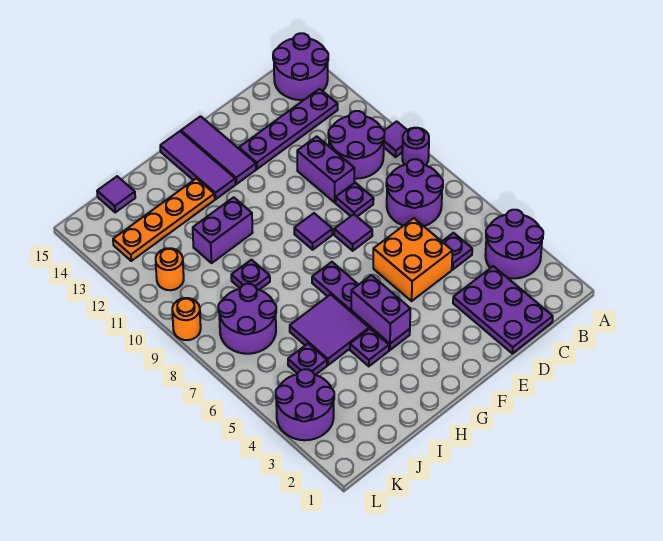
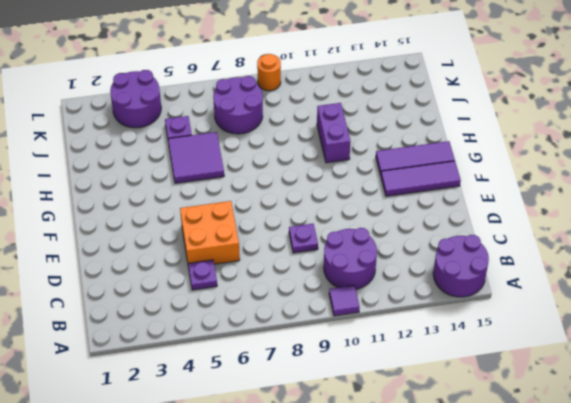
none -> purple 2x2 round brick [485,210,543,278]
none -> purple 1x1 round brick [402,128,429,165]
none -> purple 2x2 round brick [386,159,443,226]

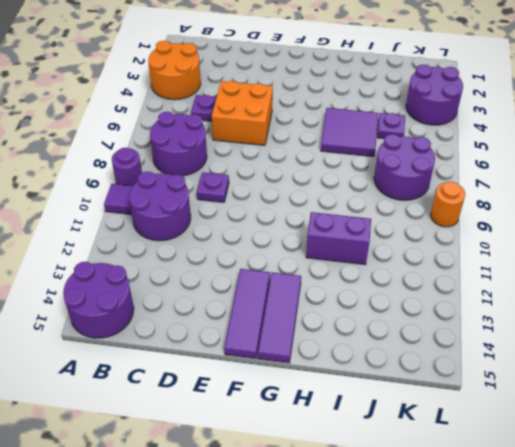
orange 2x2 round brick [148,41,201,100] -> purple 2x2 round brick [485,210,543,278]
none -> purple 1x4 plate [239,89,338,169]
none -> purple 2x3 plate [453,266,553,353]
none -> purple 1x2 brick [297,136,354,202]

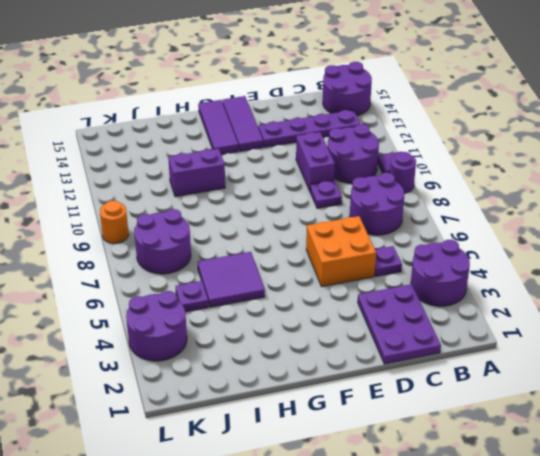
none -> purple 1x1 tile [334,214,372,251]
none -> purple 1x1 tile [294,213,332,250]
none -> purple 1x4 plate [312,262,410,350]

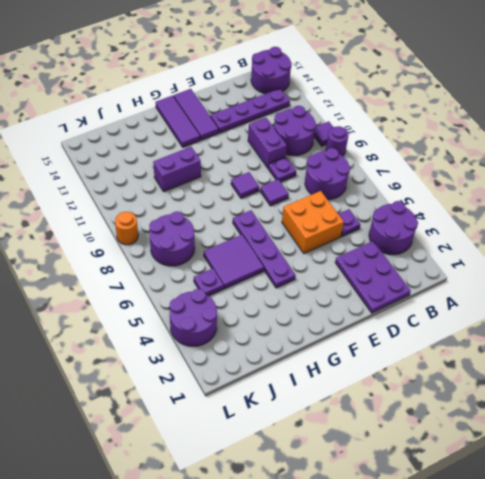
none -> purple 1x1 plate [350,329,389,366]
none -> orange 1x4 plate [113,178,215,261]
none -> purple 1x1 plate [231,260,270,290]

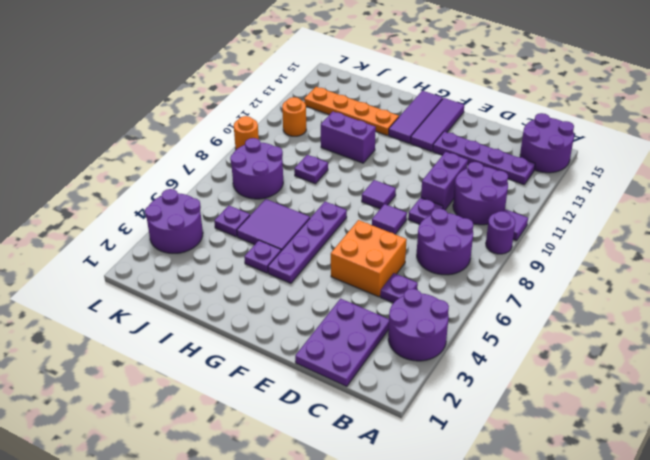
none -> purple 1x1 tile [97,176,135,212]
none -> purple 1x2 brick [351,275,410,343]

